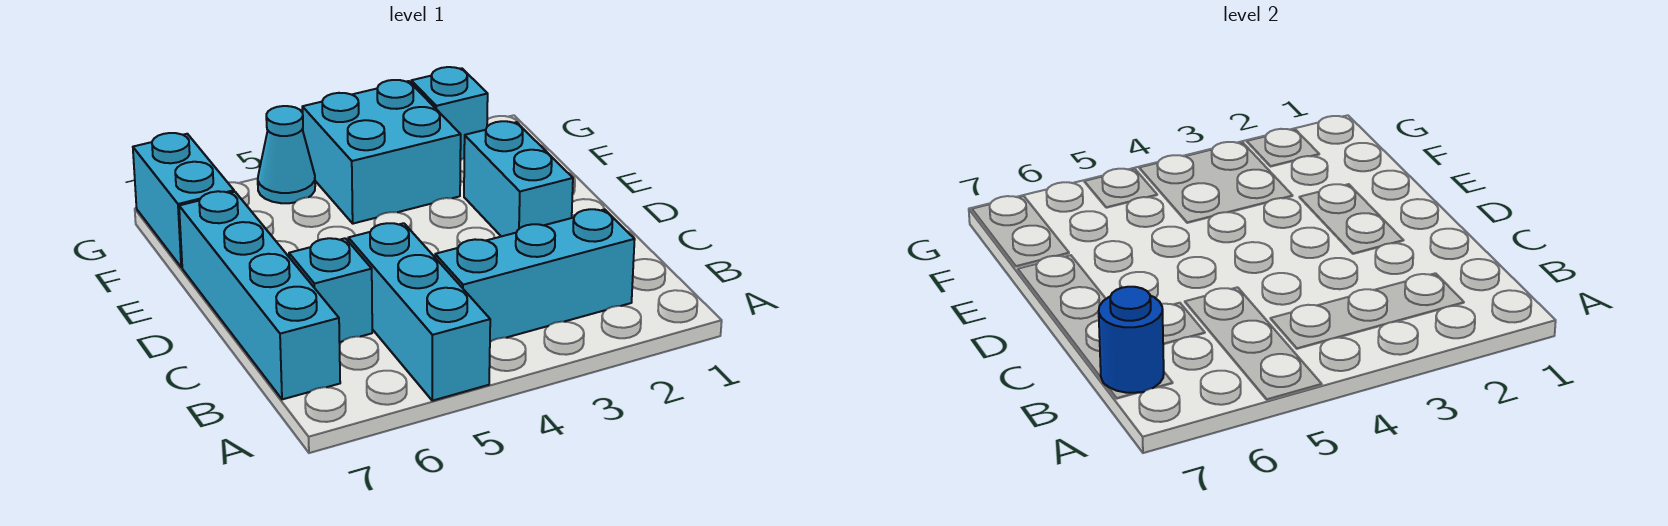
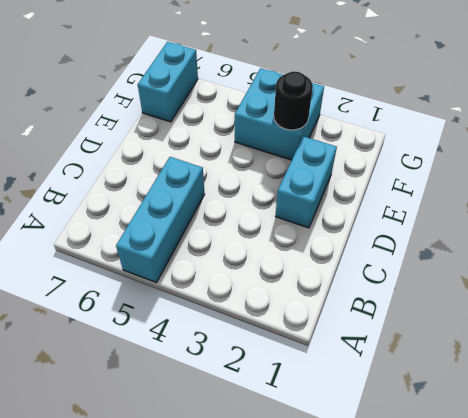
black 1x1 round brick [274,71,313,130] -> none
none -> cyan 1x3 brick [435,209,635,342]
none -> cyan 1x4 brick [179,191,340,399]

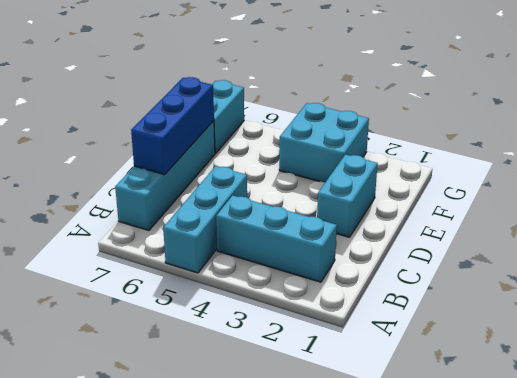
blue 1x3 brick [131,77,214,175] -> none
none -> cyan 1x1 brick [289,238,372,342]
none -> cyan 1x1 brick [411,67,488,160]

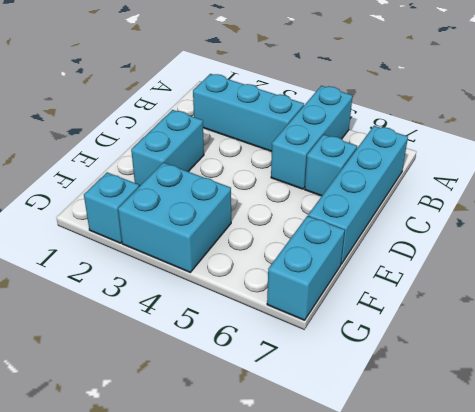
none -> cyan 1x1 cone [258,106,315,203]
none -> blue 1x1 round brick [1099,287,1164,393]

